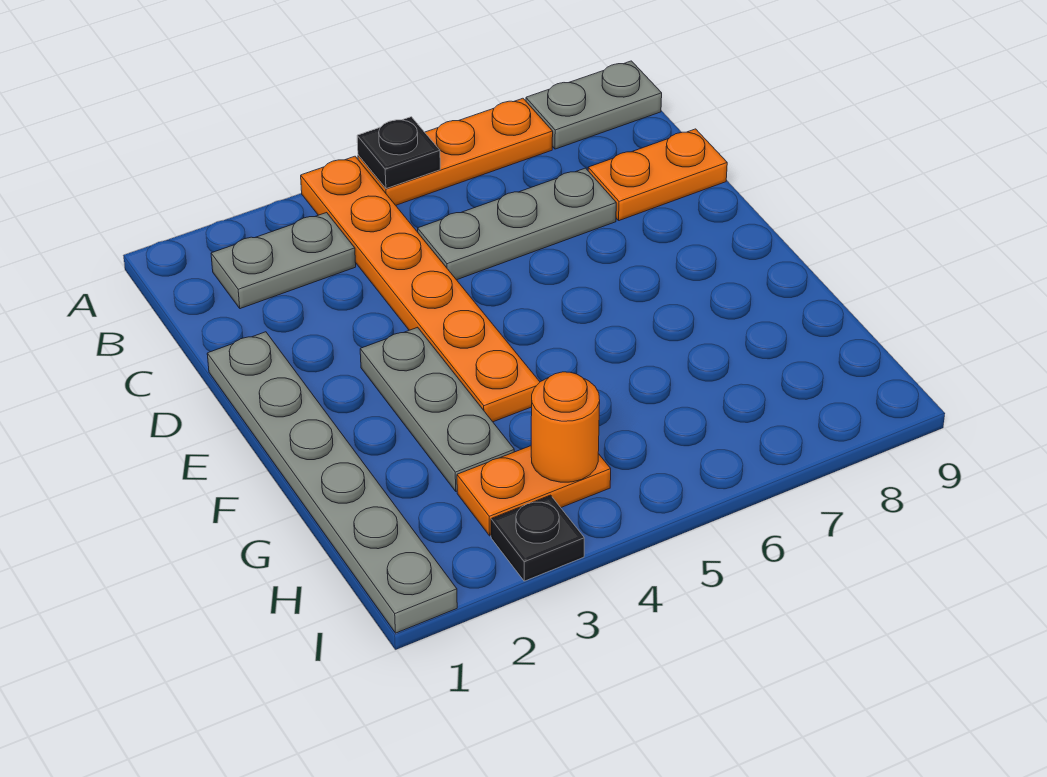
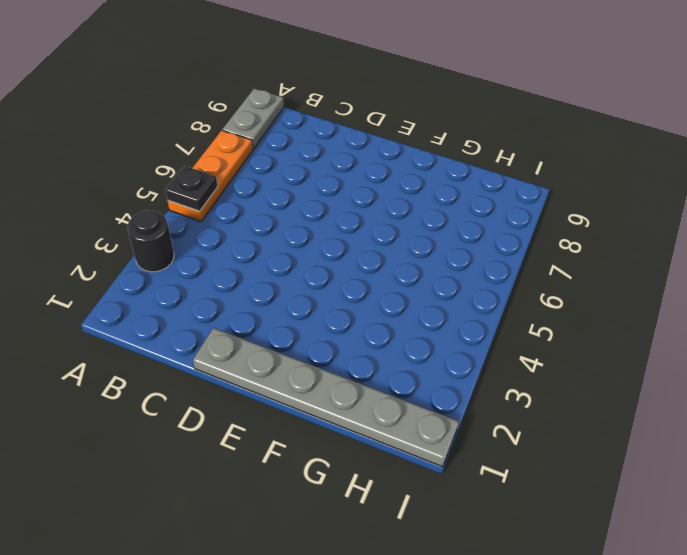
black 1x1 round brick [127,210,174,272] -> none
none -> orange 1x6 plate [301,156,540,422]
none -> grey 1x2 plate [211,213,356,309]
none -> grey 1x3 plate [418,168,616,280]

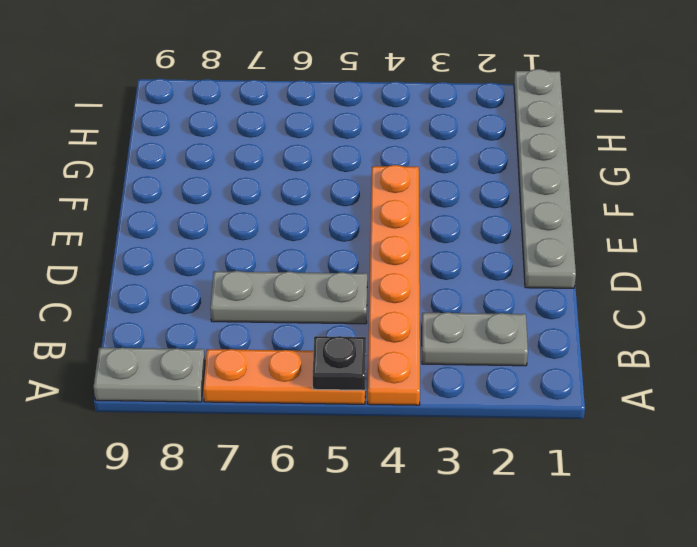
none -> orange 1x2 plate [588,129,727,221]
none -> grey 1x3 plate [360,327,514,491]
none -> orange 1x2 plate [457,446,611,536]

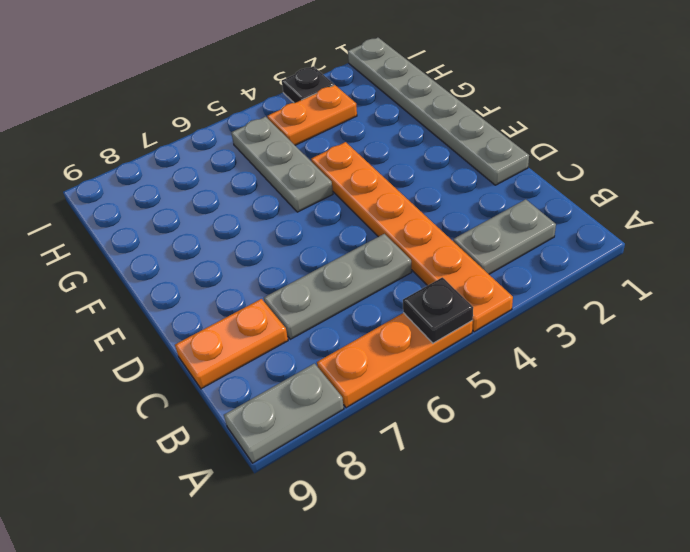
grey 1x3 plate [231,117,333,212] -> grey 1x3 plate moved to [360,327,514,491]
none -> orange 1x1 round brick [531,372,600,482]

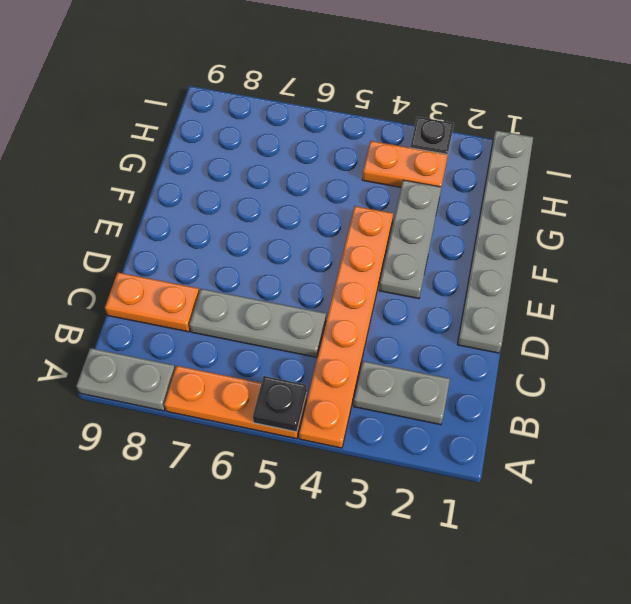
none -> orange 1x1 round brick [531,372,600,482]

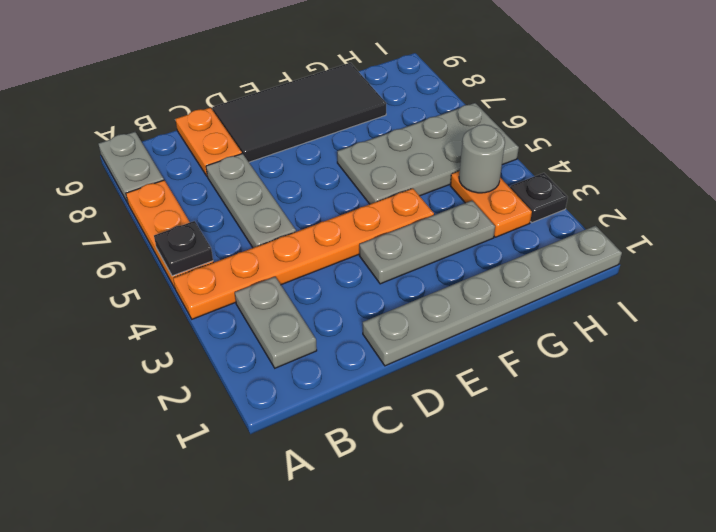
black 2x4 tile [212,63,386,162] -> none
grey 2x4 plate [337,103,519,204] -> none
grey 1x1 round brick [459,125,505,193] -> orange 1x1 round brick [531,372,600,482]

